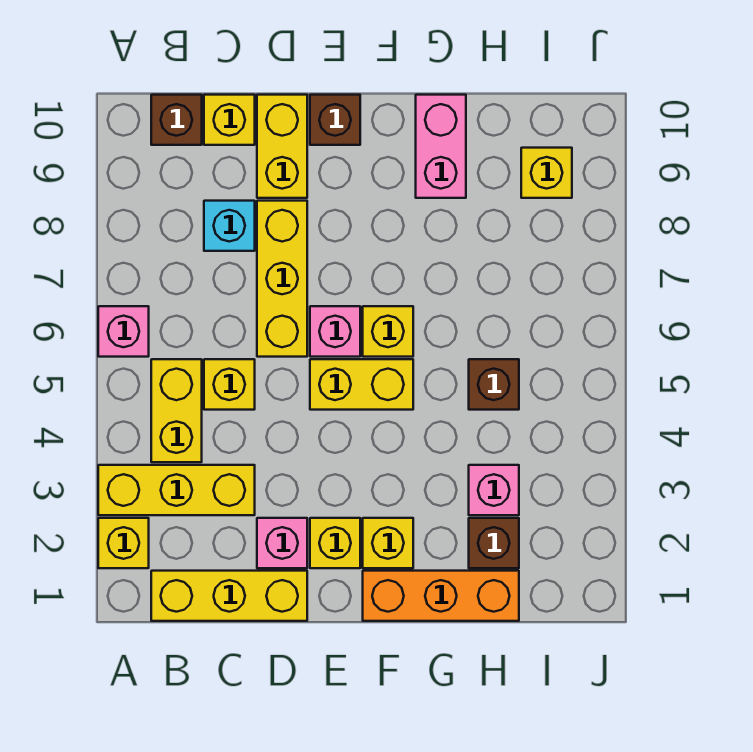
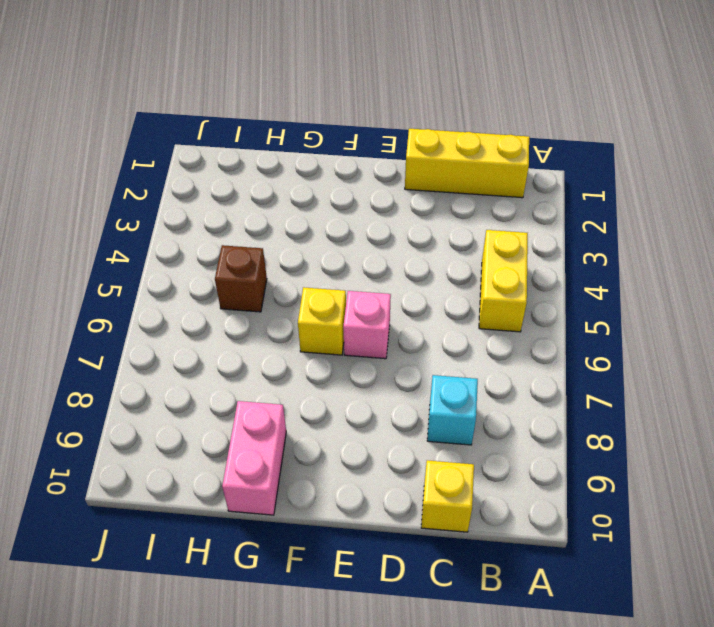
none -> yellow 1x1 brick [98,518,149,568]
none -> yellow 1x3 brick [98,465,255,515]
none -> pink 1x1 brick [98,306,149,357]

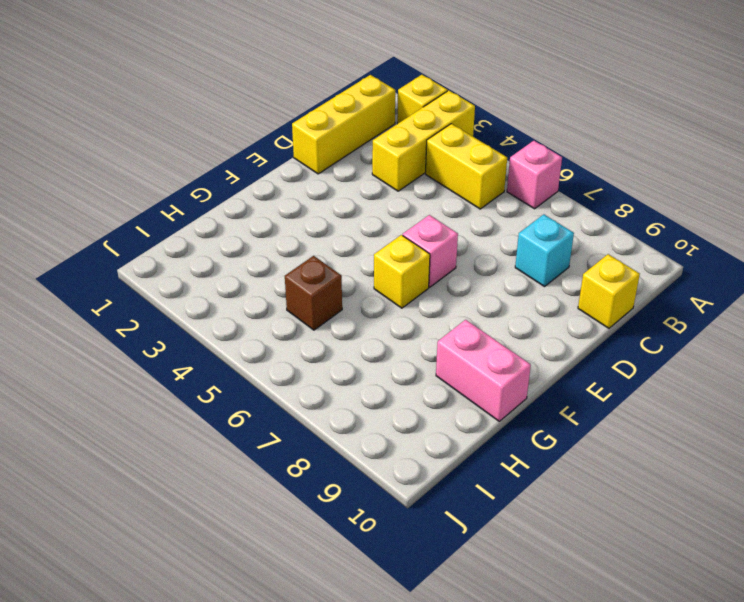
none -> brown 1x1 brick [151,95,202,145]
none -> yellow 1x1 brick [204,359,255,410]
none -> pink 1x1 brick [257,518,307,568]

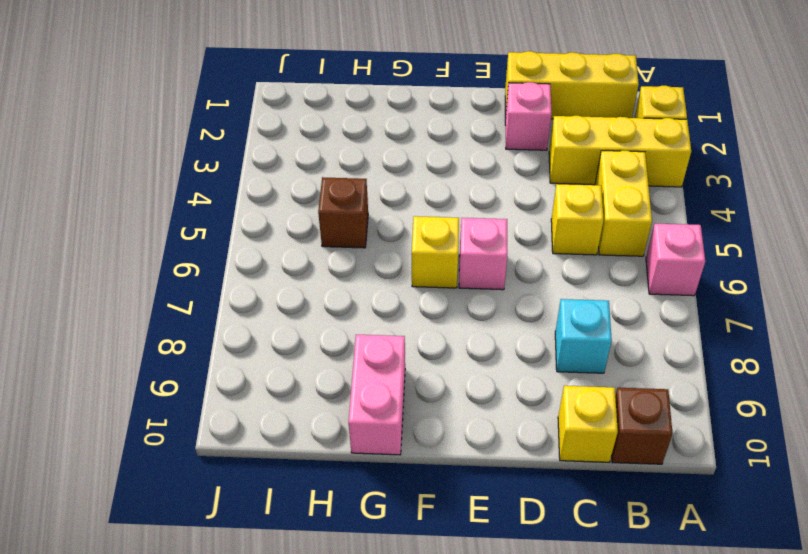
none -> yellow 1x3 brick [257,201,307,357]
none -> yellow 1x2 brick [257,95,307,198]
none -> yellow 1x1 brick [310,518,360,568]

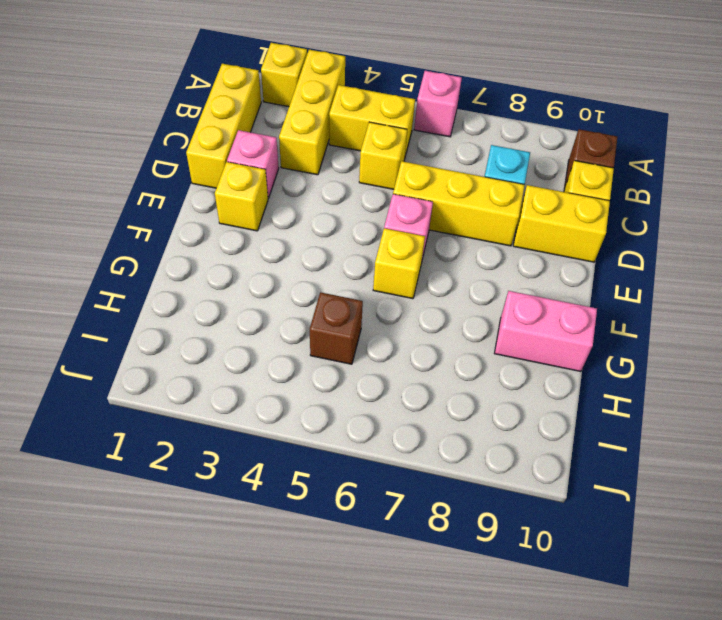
none -> yellow 1x2 brick [310,359,413,410]
none -> brown 1x1 brick [310,95,360,145]
none -> orange 1x3 brick [363,571,519,621]

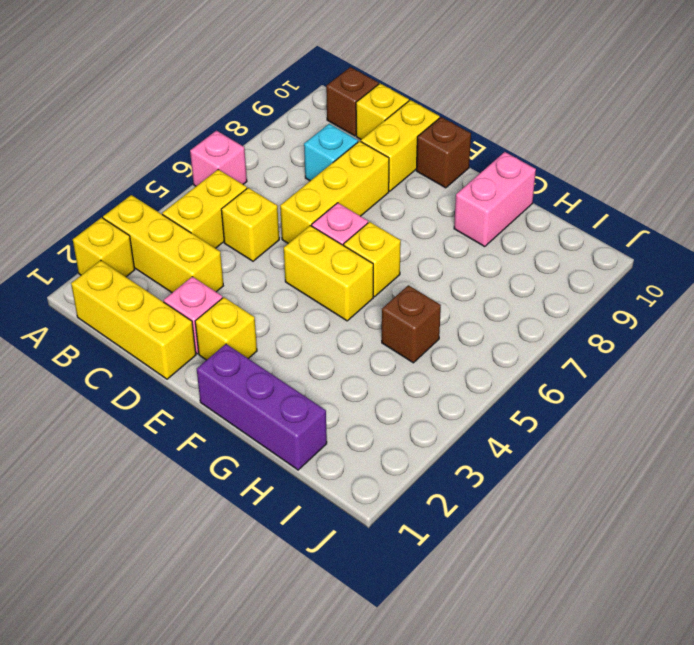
purple 1x3 brick [197,344,327,470] -> orange 1x3 brick [363,571,519,621]
none -> yellow 1x1 brick [363,518,413,568]
none -> brown 1x1 brick [469,518,519,568]
none -> pink 1x1 brick [469,465,519,515]

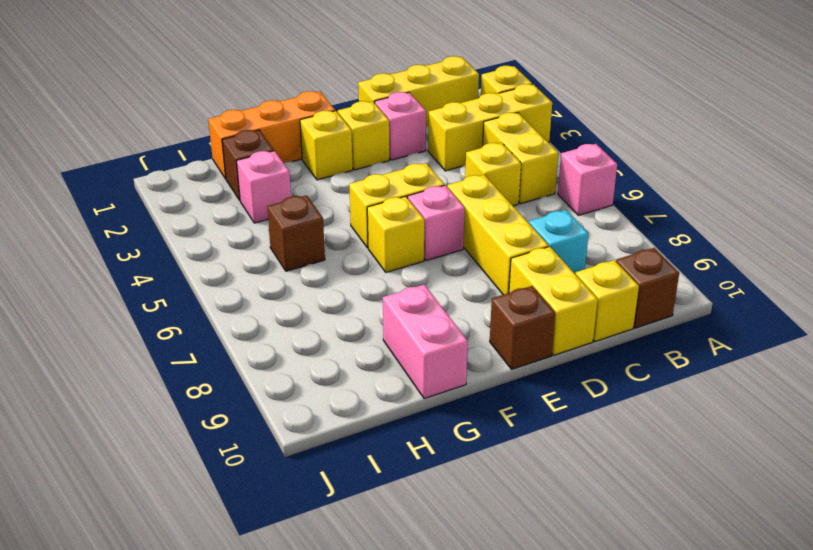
none -> yellow 1x1 brick [521,148,572,198]

